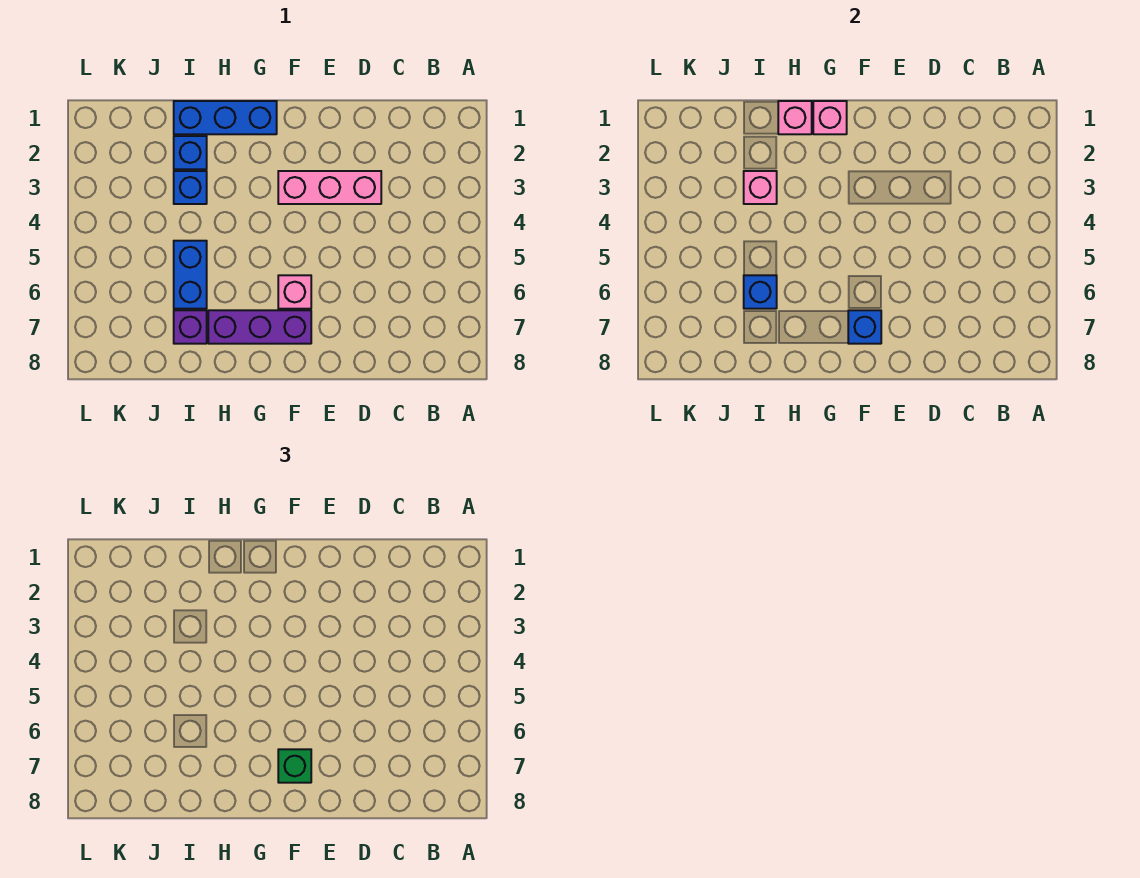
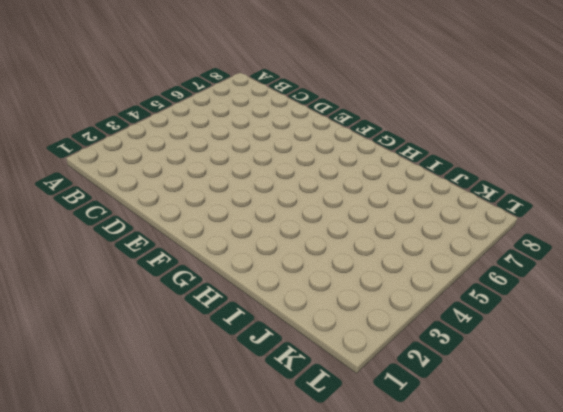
none -> pink 1x3 brick [278,171,381,204]
none -> pink 1x1 brick [278,275,311,309]
none -> purple 1x3 brick [208,310,311,344]

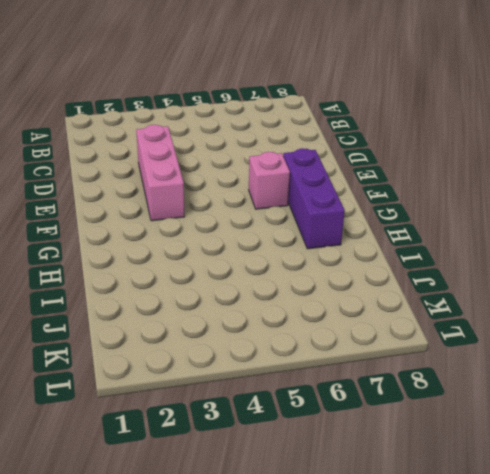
none -> blue 1x3 brick [174,101,277,134]
none -> blue 1x1 brick [174,136,207,169]
none -> blue 1x1 brick [174,171,207,204]

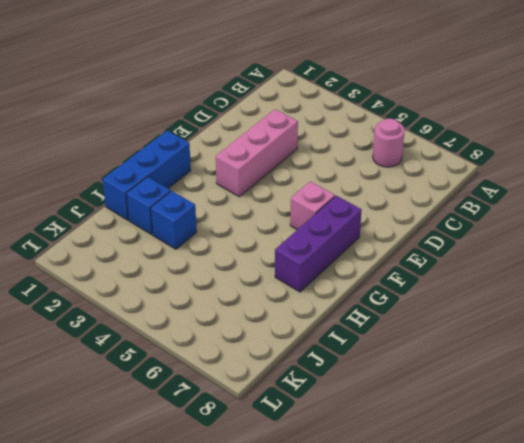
pink 1x1 round brick [373,119,405,167] -> none
none -> blue 1x2 brick [174,241,207,309]
none -> purple 1x1 brick [174,310,207,344]
none -> blue 1x1 brick [848,310,881,344]

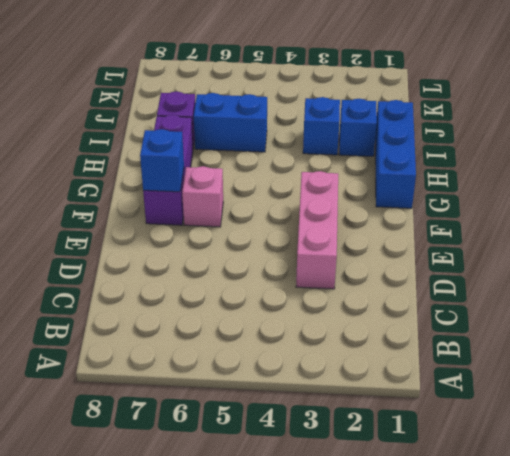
none -> pink 1x1 brick [813,101,847,134]
none -> pink 1x1 brick [778,101,812,134]
none -> pink 1x1 brick [744,171,777,204]

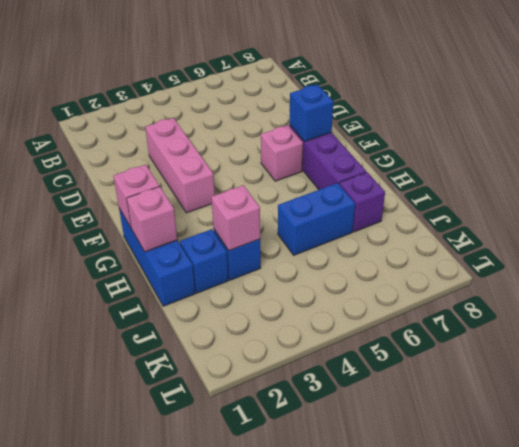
none -> blue 1x1 brick [744,275,777,309]
none -> green 1x1 brick [278,749,311,783]

